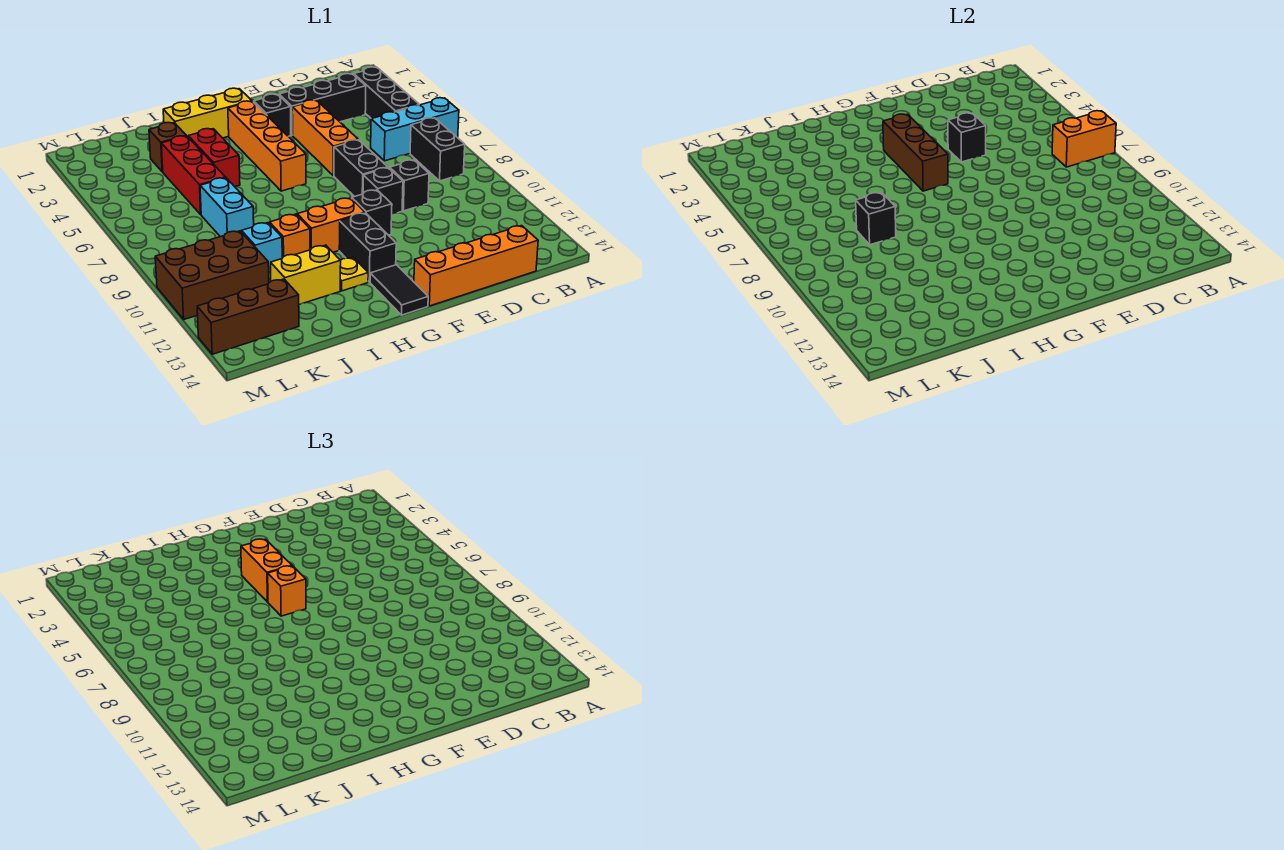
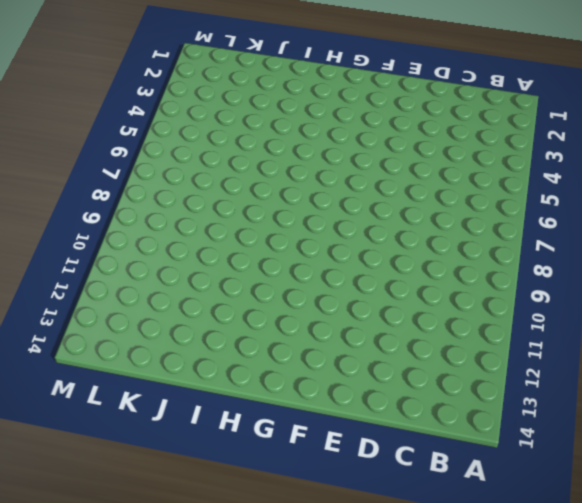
none -> cyan 1x3 brick [371,98,459,161]
none -> black 1x3 brick [354,67,419,119]
none -> black 1x2 brick [410,118,465,181]
none -> black 1x3 brick [279,74,366,135]

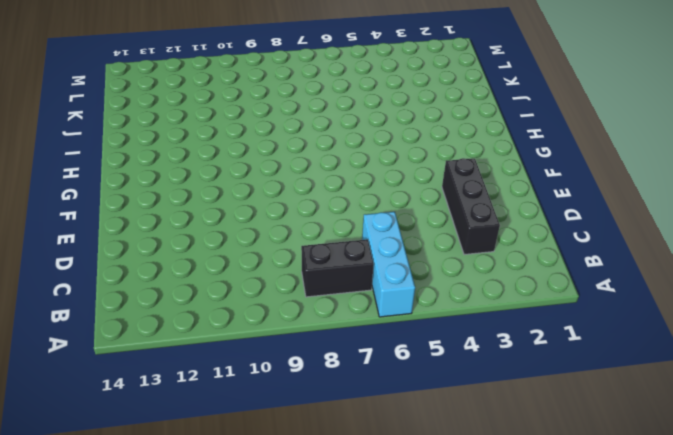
none -> black 1x3 brick [354,67,419,119]
none -> orange 1x4 brick [414,226,538,306]
none -> black 1x1 brick [390,160,429,211]
none -> orange 1x3 brick [292,100,358,176]

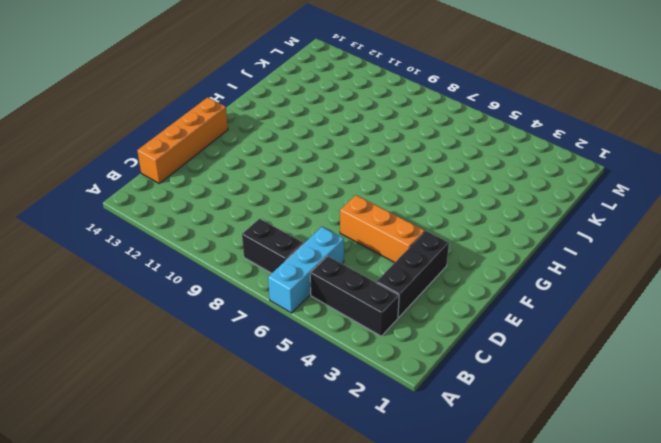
none -> black 1x1 brick [390,160,429,211]
none -> black 1x2 brick [334,140,388,197]
none -> black 1x1 brick [363,168,403,214]
none -> black 1x1 brick [254,94,291,137]

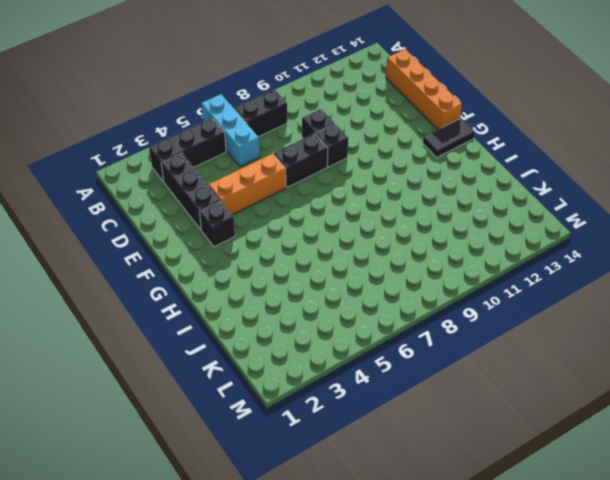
none -> black 1x1 brick [352,190,392,235]
none -> yellow 1x3 brick [163,88,252,138]
none -> orange 1x4 brick [228,101,306,191]
none -> orange 1x2 brick [297,198,365,252]

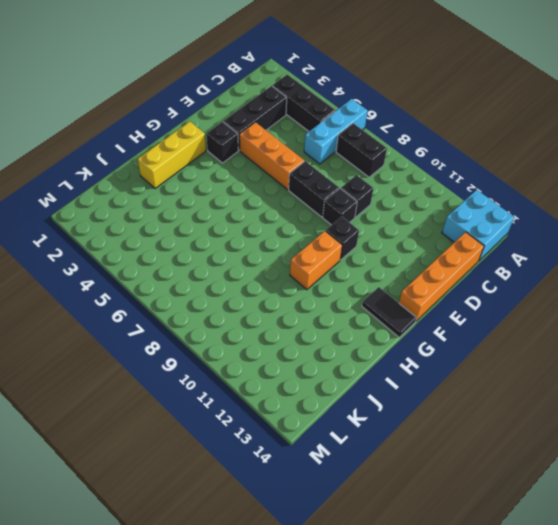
cyan 2x2 brick [442,190,514,261] -> none
none -> orange 1x4 brick [228,101,306,191]
none -> black 1x2 brick [339,213,396,282]
none -> yellow 1x1 plate [340,258,368,291]
none -> red 1x2 brick [188,129,240,186]

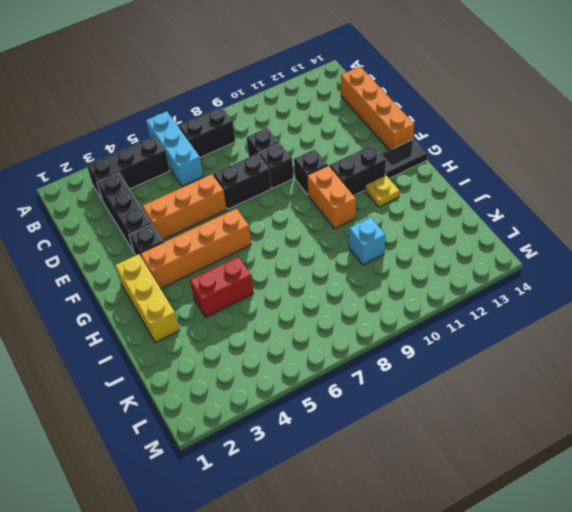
none -> orange 1x1 brick [270,214,310,258]
none -> yellow 1x2 brick [271,245,341,305]
none -> brown 1x1 brick [149,123,186,172]
none -> red 1x3 brick [161,136,226,214]

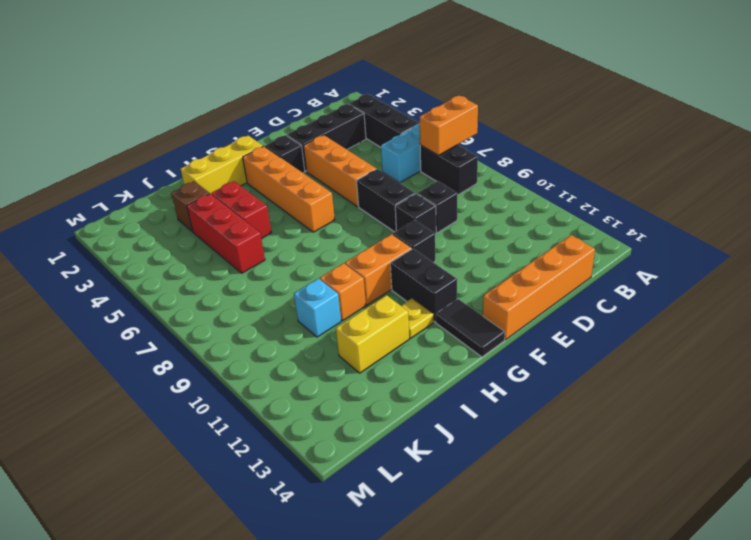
none -> cyan 1x2 brick [200,178,254,237]
none -> brown 2x3 brick [155,231,269,319]
none -> brown 1x3 brick [197,279,299,354]
none -> black 1x1 brick [948,113,986,162]

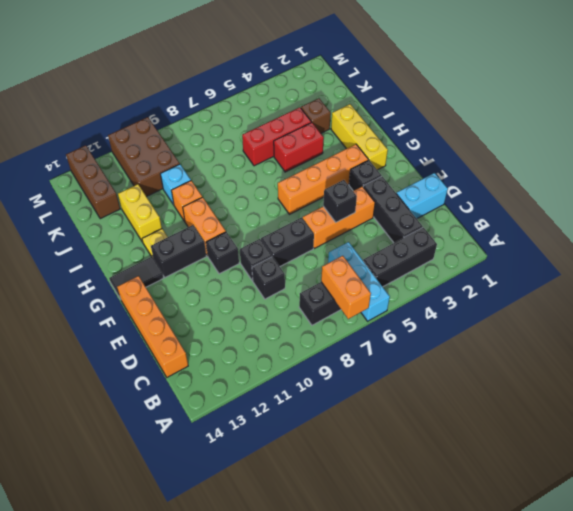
cyan 1x2 brick [396,173,448,219] -> cyan 1x2 brick moved to [200,178,254,237]
none -> brown 1x3 brick [883,114,948,191]
none -> black 1x1 brick [856,192,896,245]
none -> orange 1x2 brick [241,539,292,602]
none -> orange 1x1 brick [268,566,306,616]

